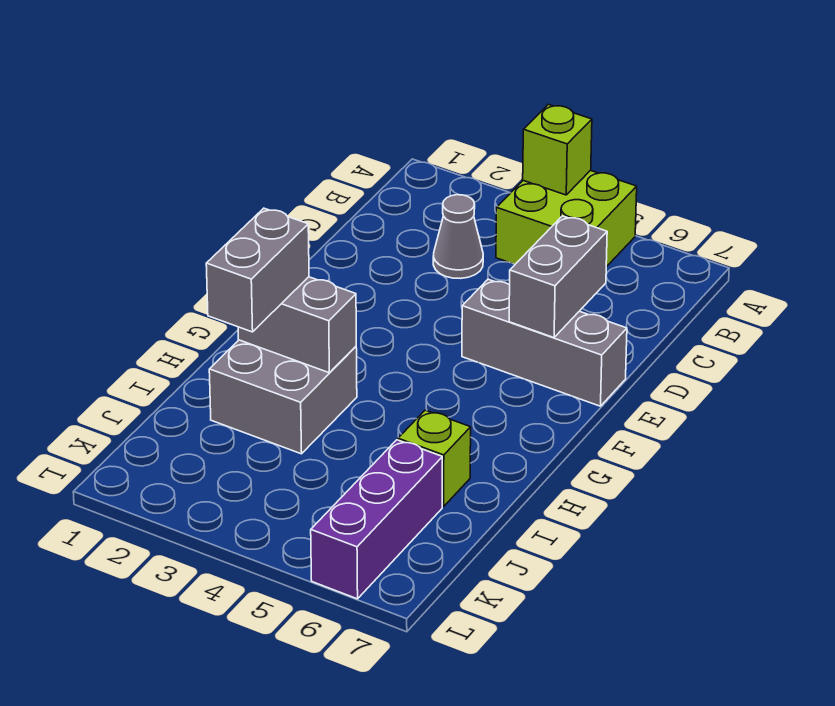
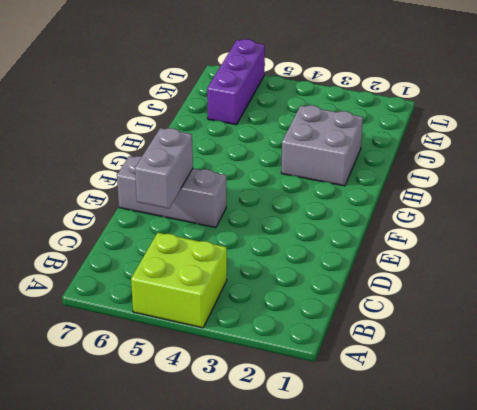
none -> grey 1x1 cone [433,195,483,279]
none -> lime 1x1 brick [398,410,471,507]

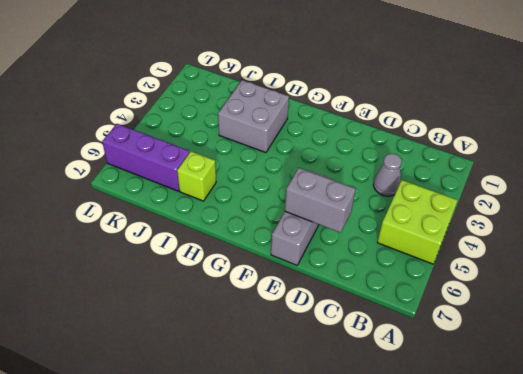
none -> lime 1x1 brick [523,104,592,195]
none -> grey 1x2 brick [238,277,356,373]

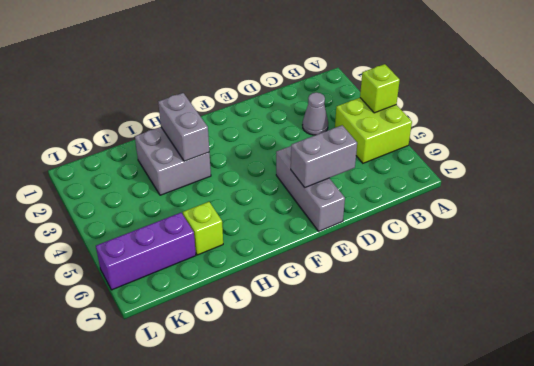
none -> grey 1x2 brick [206,208,309,332]

